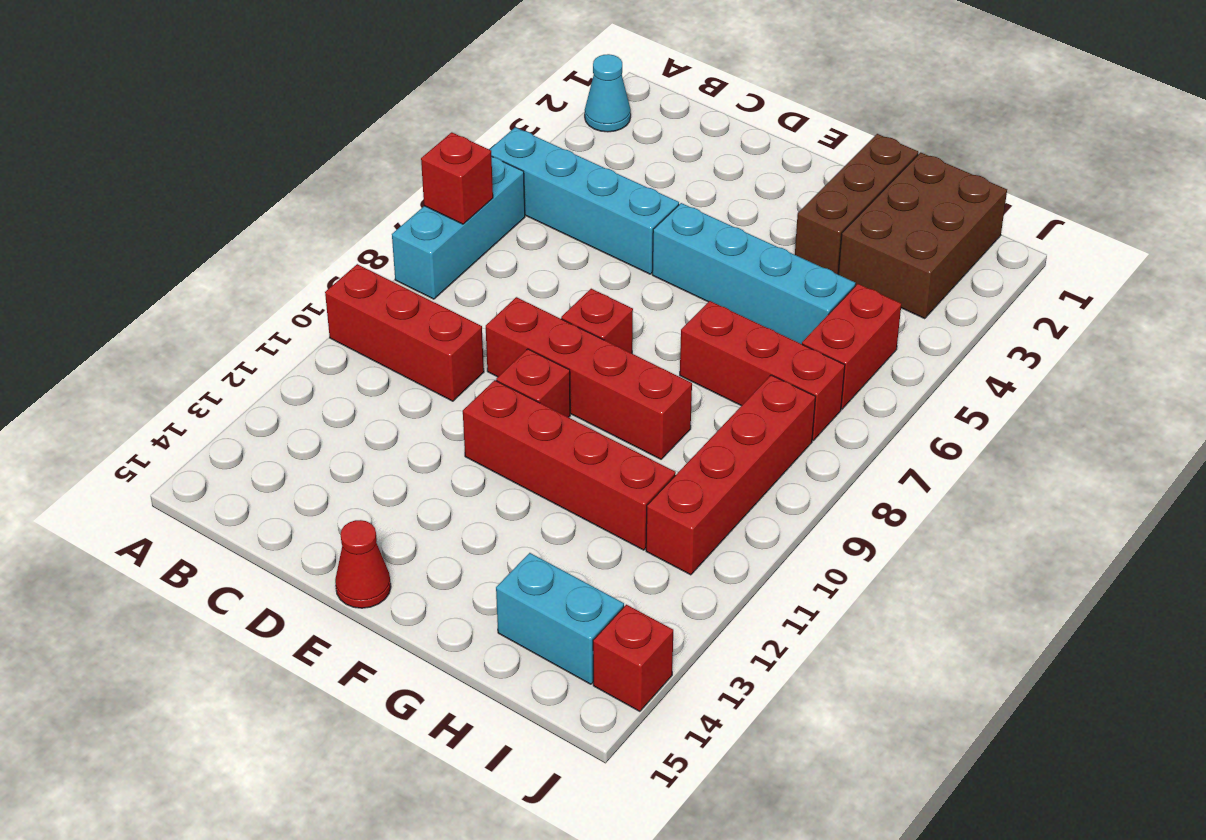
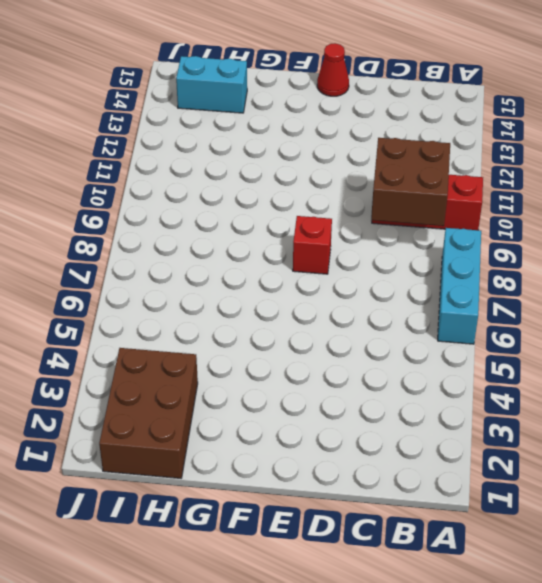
brown 2x2 brick [371,138,450,226] -> none
none -> cyan 1x1 cone [585,54,631,132]
none -> cyan 1x4 brick [489,127,679,274]
none -> red 1x4 brick [486,297,692,459]

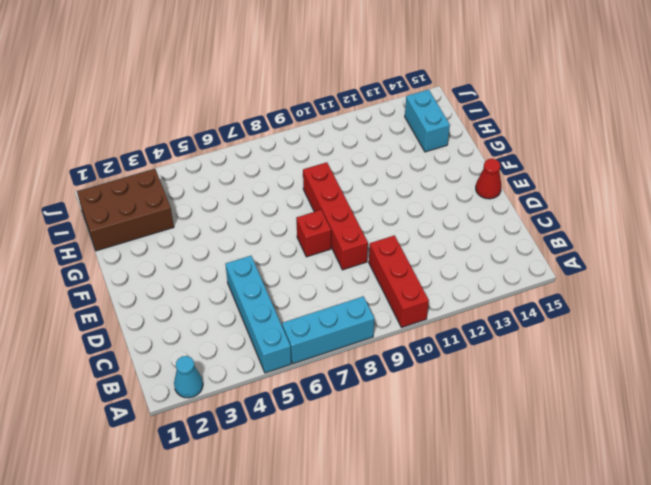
none -> cyan 1x4 brick [652,203,856,344]
none -> red 1x1 brick [496,349,570,417]
none -> red 1x4 brick [463,380,676,550]

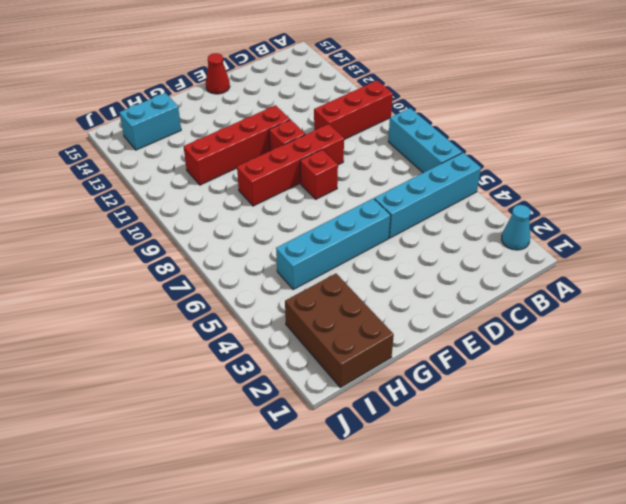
none -> brown 1x3 brick [795,134,918,274]
none -> red 1x3 brick [680,301,845,440]
none -> red 1x2 brick [802,284,901,409]

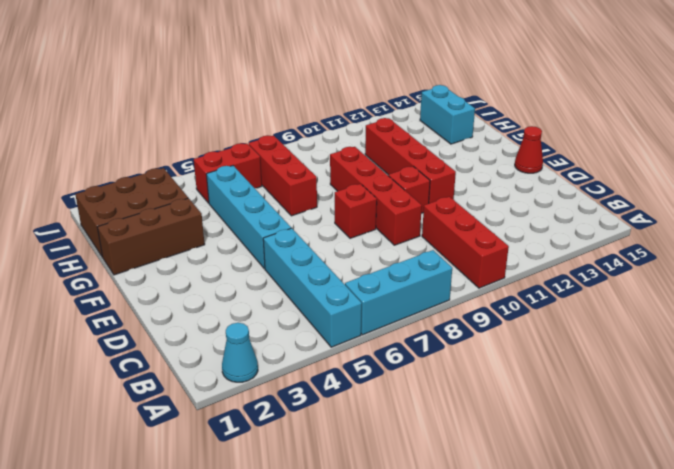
none -> red 1x4 brick [646,375,815,575]
none -> red 1x1 brick [593,605,673,711]
none -> red 1x1 brick [421,132,493,224]

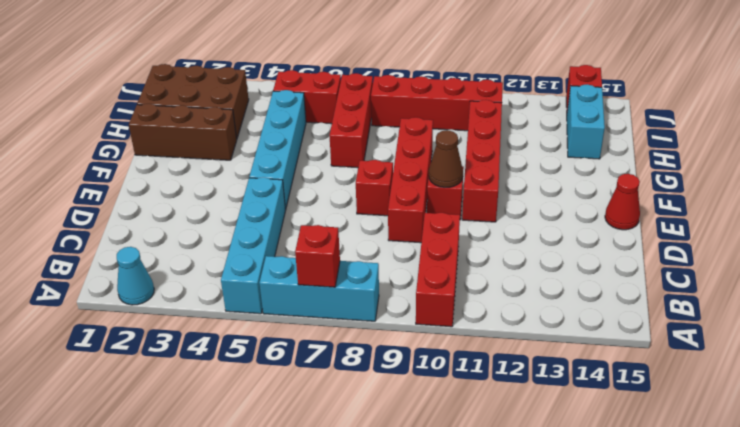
brown 1x1 cone [429,130,463,187] -> none

